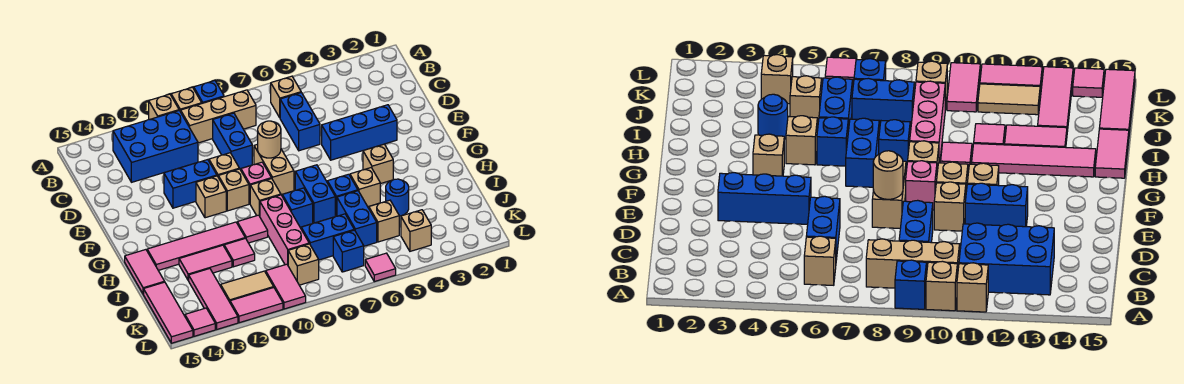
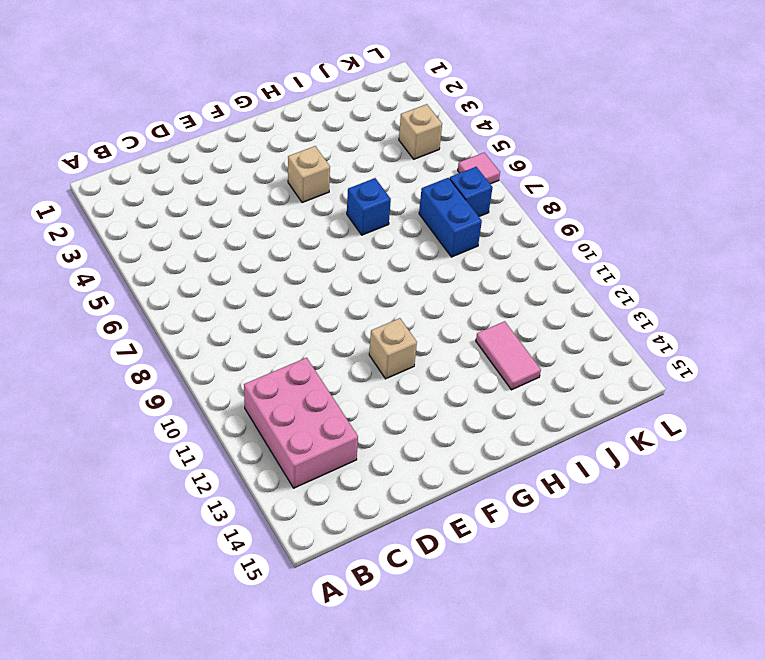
pink 2x3 brick [244,358,358,488] -> blue 2x3 brick [113,111,198,182]
none -> blue 1x1 brick [194,81,224,103]
none -> tan 1x1 brick [171,87,202,112]
none -> tan 1x1 brick [149,94,179,120]
none -> tan 1x1 brick [271,76,301,118]

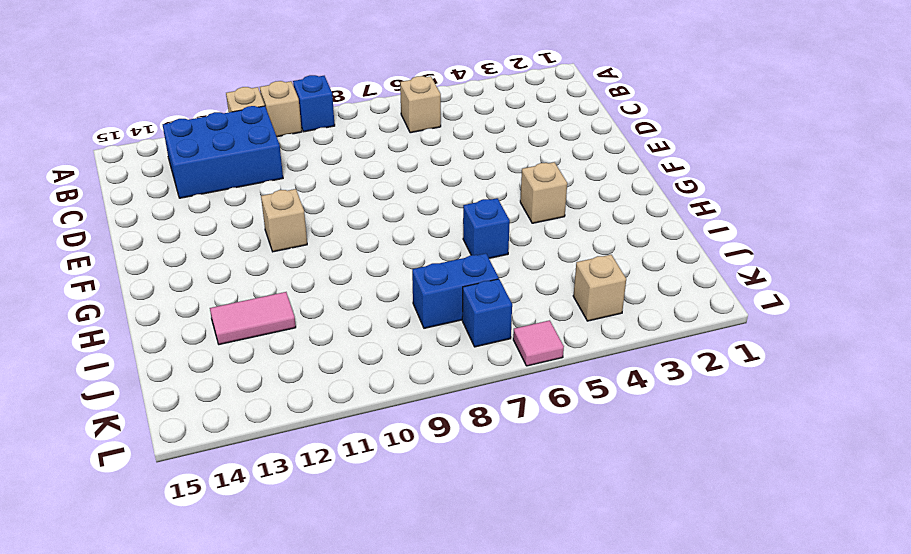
none -> tan 1x3 brick [181,90,256,143]
none -> blue 1x2 brick [280,93,320,151]
none -> blue 1x2 brick [213,113,252,169]
none -> blue 1x3 brick [322,105,397,160]

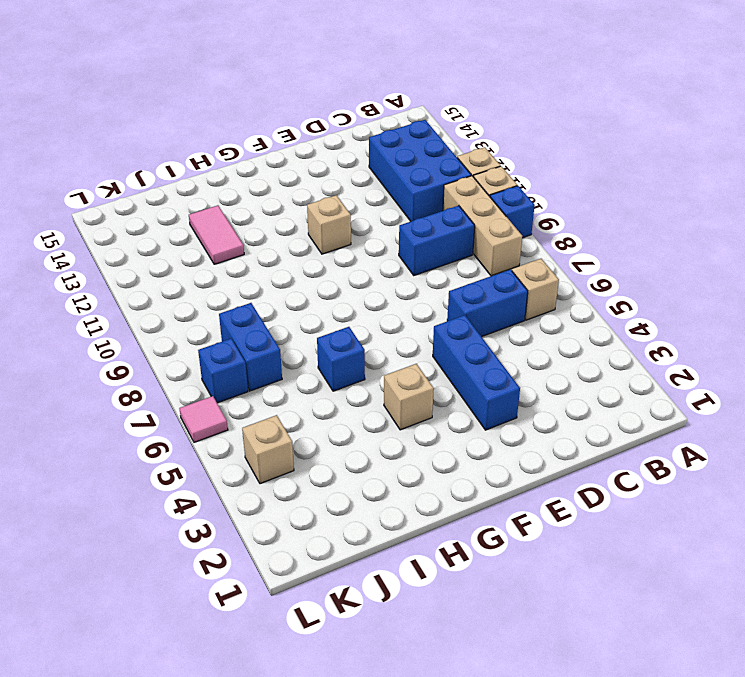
none -> tan 1x2 brick [254,144,294,195]
none -> tan 1x1 brick [209,153,239,176]
none -> blue 1x2 brick [164,160,217,208]
none -> pink 1x1 brick [241,162,271,203]

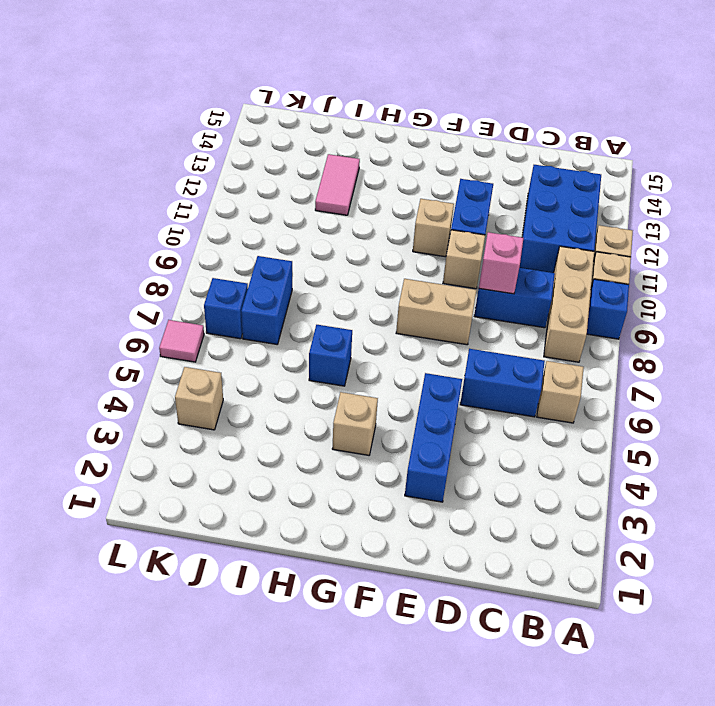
pink 1x1 brick [479,232,523,294] -> pink 1x1 brick moved to [241,162,271,203]
none -> tan 1x1 brick [218,169,249,211]
none -> blue 1x2 brick [295,165,335,223]
none -> tan 1x1 brick [250,178,281,216]
none -> tan 1x1 brick [350,168,380,207]

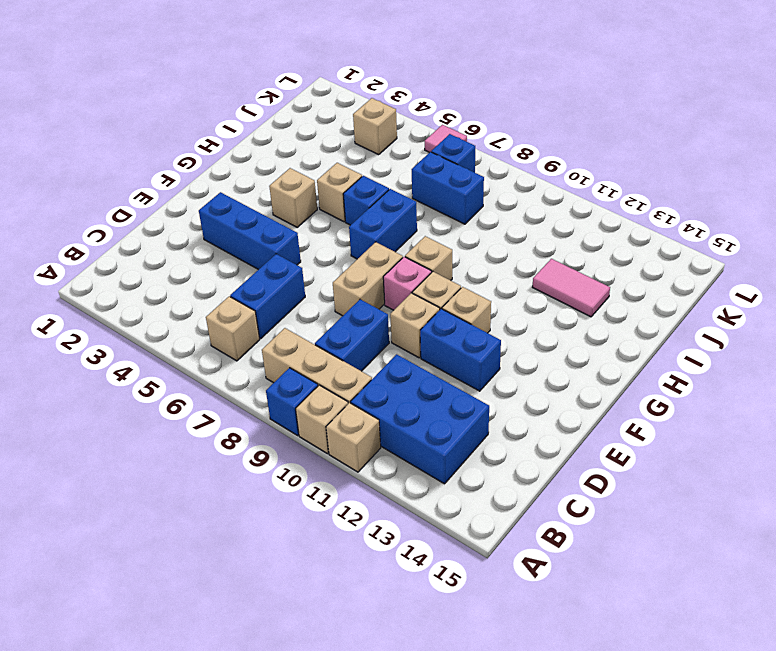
none -> blue 1x1 brick [282,188,313,227]
none -> pink 1x3 brick [260,195,309,265]
none -> pink 1x1 tile [237,215,268,243]
none -> pink 1x4 tile [147,222,245,270]

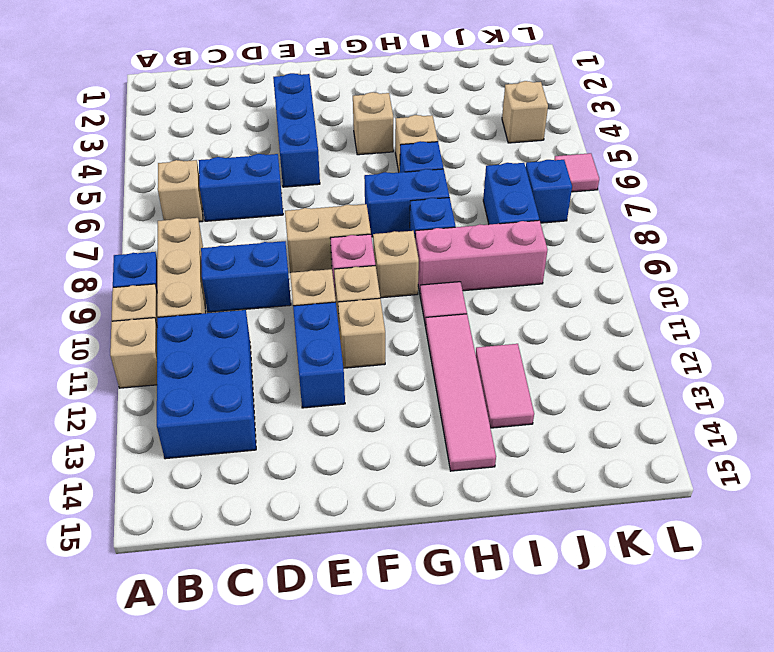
none -> pink 1x2 tile [125,250,165,294]
none -> blue 1x1 round brick [386,179,409,216]
none -> blue 1x2 brick [337,191,377,246]
none -> pink 1x1 tile [224,238,255,267]

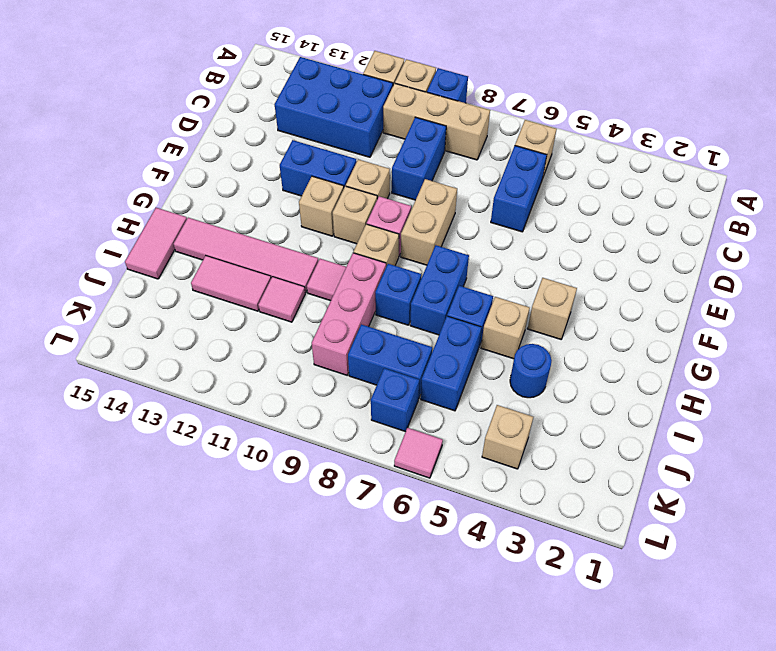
none -> blue 1x3 brick [322,105,397,160]
none -> tan 1x1 brick [369,200,399,242]
none -> pink 1x3 tile [189,269,238,329]
none -> pink 1x3 tile [144,282,193,343]

